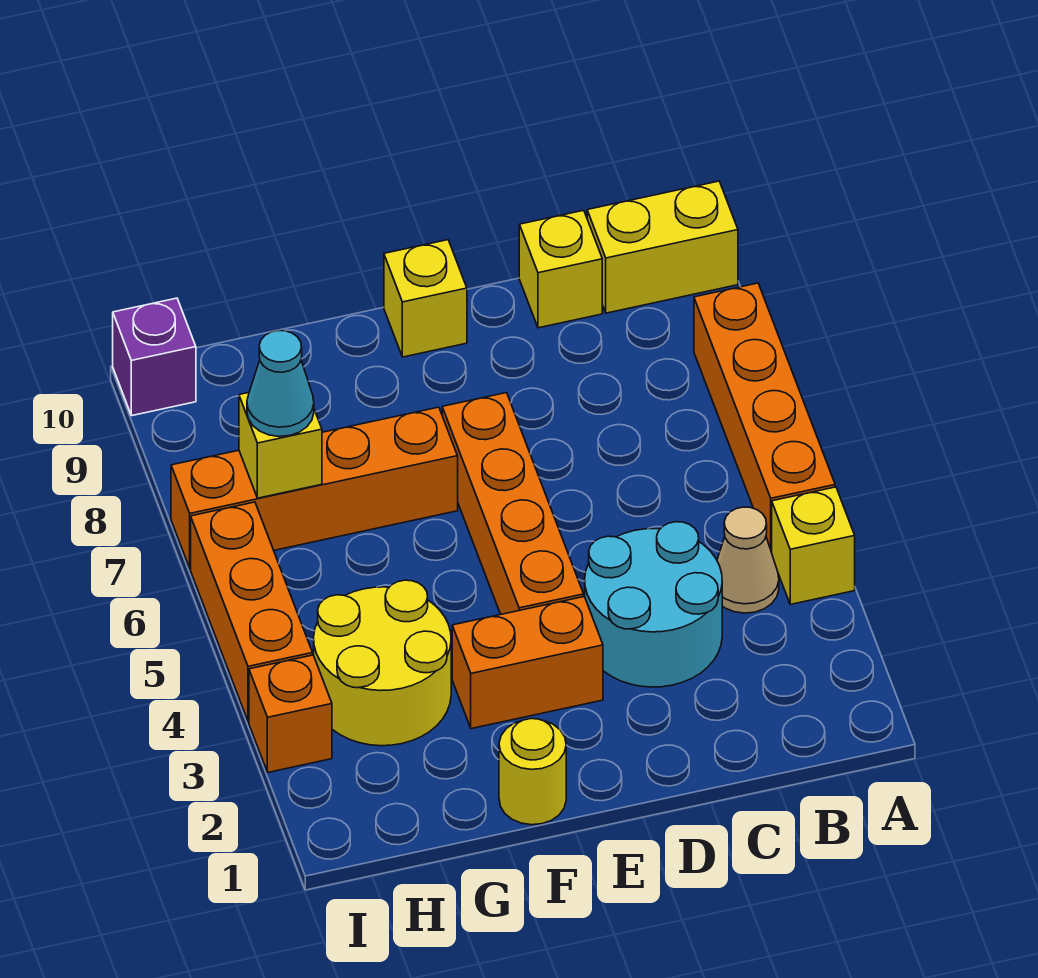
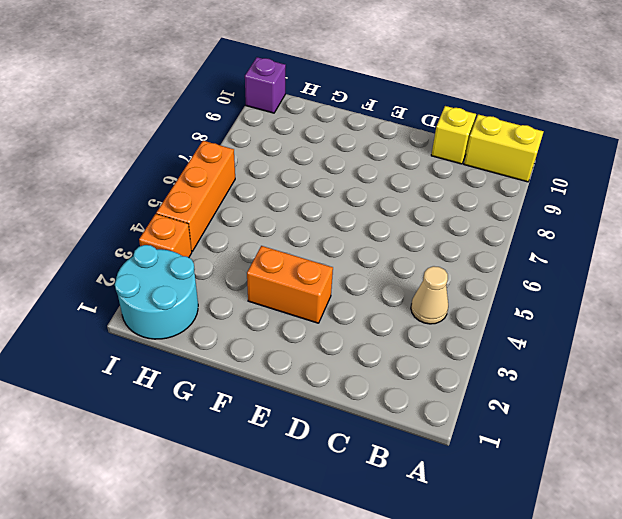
cyan 2x2 round brick [115,245,198,339] -> cyan 2x2 round brick moved to [585,522,722,687]
none -> yellow 1x1 brick [772,487,855,604]
none -> orange 1x4 brick [694,283,835,552]
none -> orange 1x4 brick [442,393,584,614]

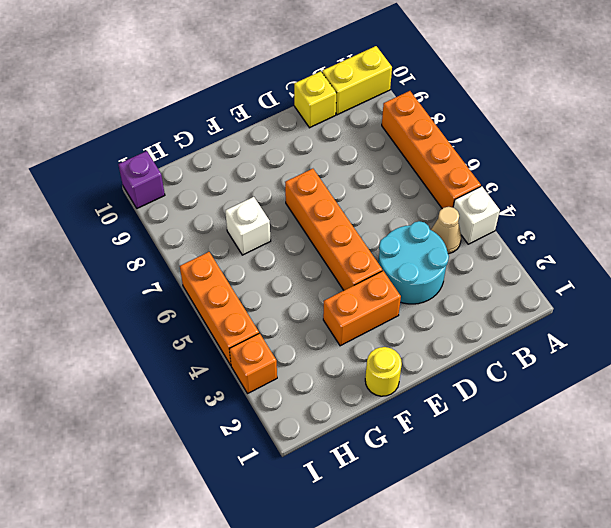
white 1x1 brick [453,186,500,244] -> yellow 1x1 brick [772,487,855,604]
white 1x1 brick [225,197,271,255] -> orange 1x4 brick [171,407,458,569]
none -> yellow 1x1 brick [384,240,467,357]
none -> yellow 2x2 round brick [314,580,451,746]
none -> yellow 1x1 brick [239,393,322,498]

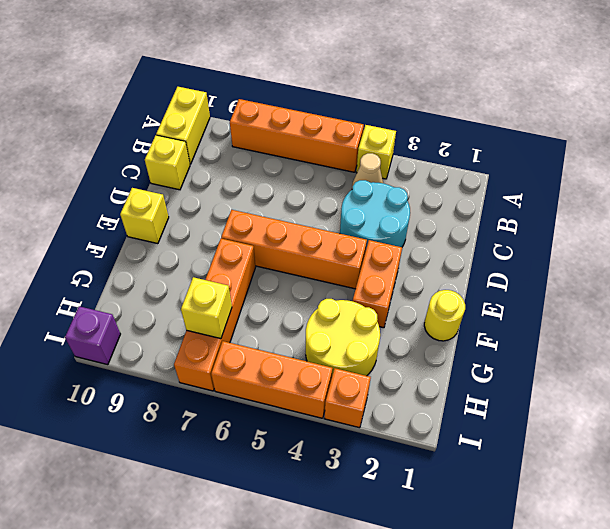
none -> cyan 1x1 cone [247,331,314,437]

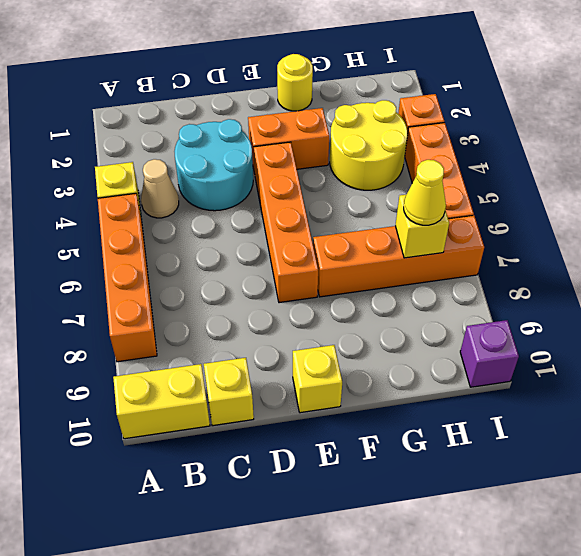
yellow 1x1 cone [404,160,446,225] -> cyan 1x1 cone [247,331,314,437]

